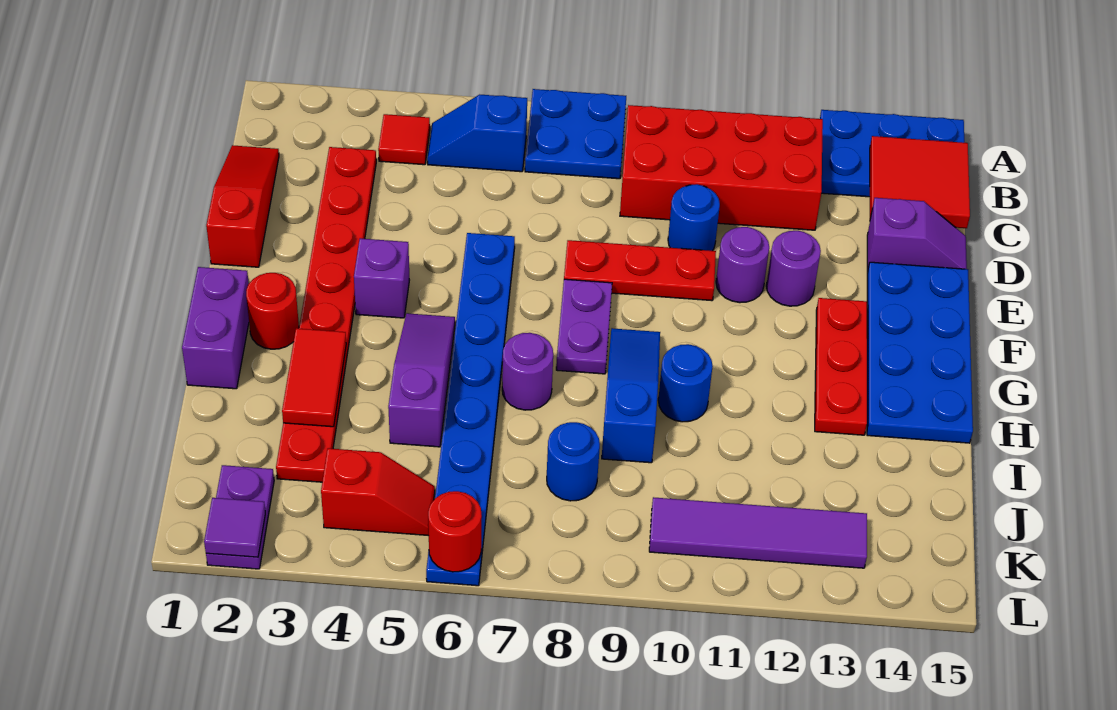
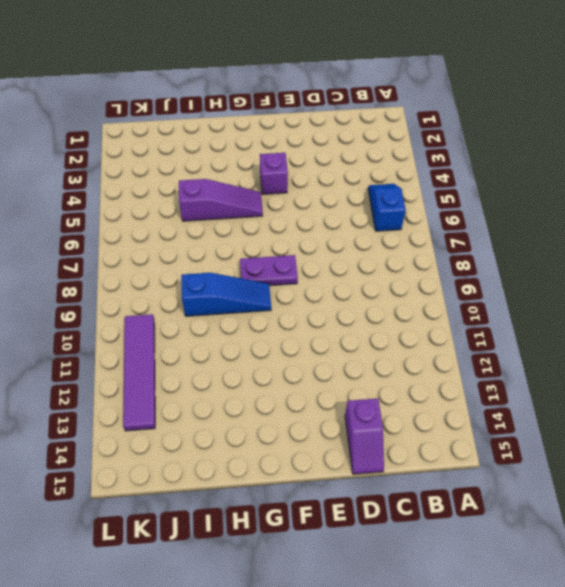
none -> blue 2x2 plate [525,89,626,179]
none -> blue 2x3 plate [820,110,964,197]
none -> red 1x1 tile [378,114,430,165]
none -> red 2x4 brick [620,105,823,230]

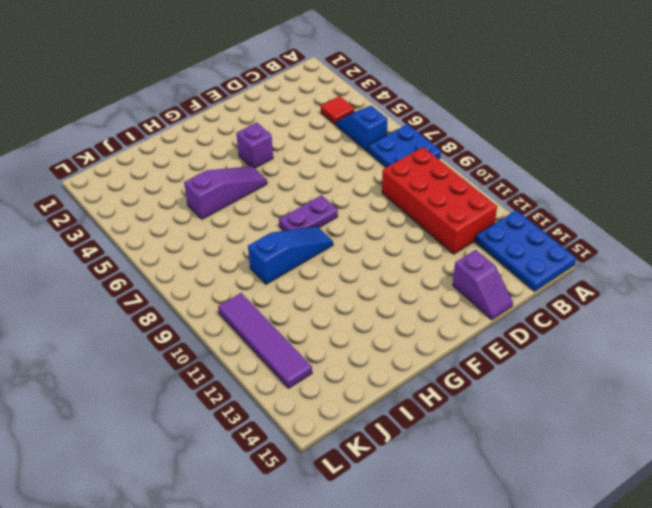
none -> red 1x3 slope [206,145,279,267]
none -> red 1x8 plate [276,147,376,482]
none -> blue 1x1 round brick [668,184,720,251]
none -> blue 1x8 plate [426,233,515,586]

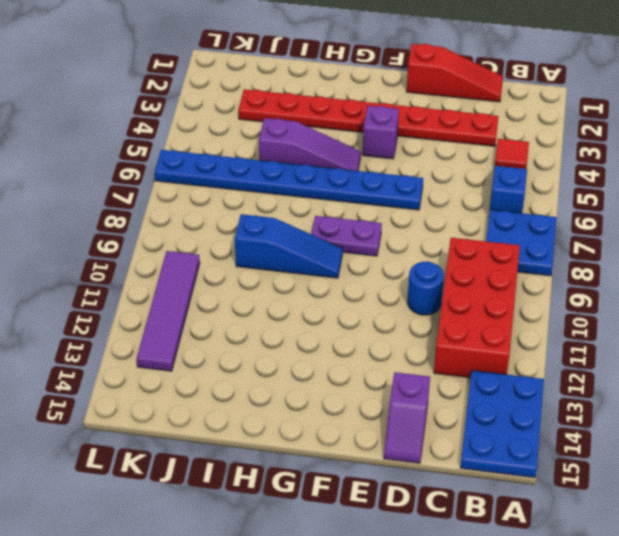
none -> red 1x3 plate [564,240,716,301]
none -> purple 1x1 round brick [716,227,769,303]
none -> purple 1x1 round brick [766,231,821,306]
none -> blue 2x4 plate [867,262,973,443]

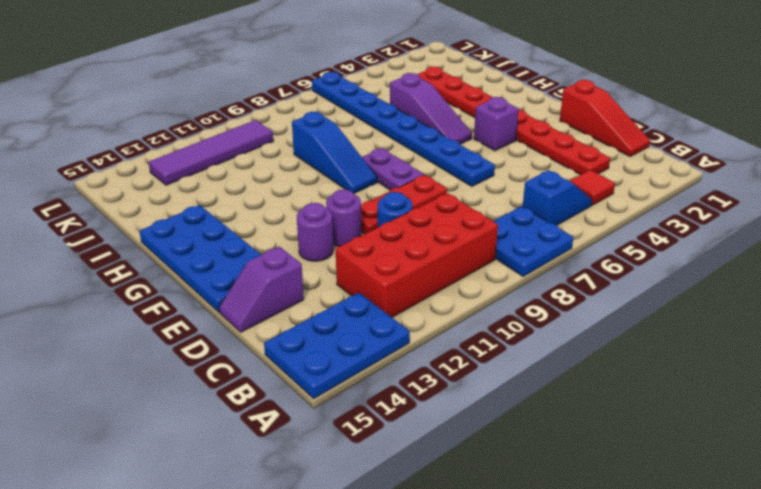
none -> red 1x3 plate [815,298,867,435]
none -> purple 1x2 brick [182,267,249,389]
none -> red 1x1 round brick [246,273,299,349]
none -> purple 1x1 round brick [502,333,553,410]

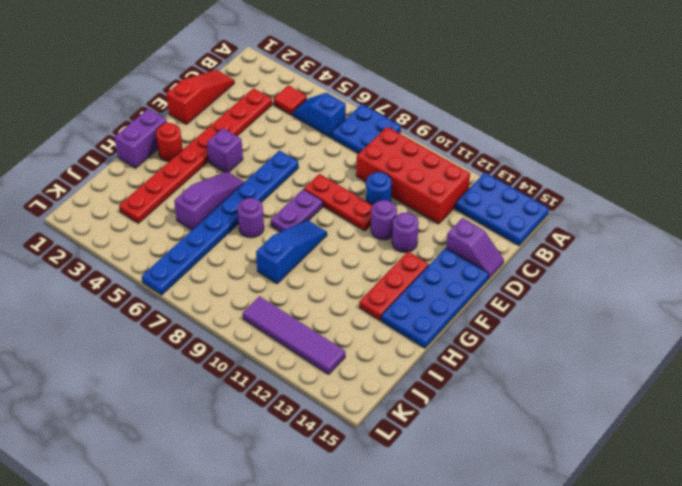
none -> blue 1x1 round brick [658,344,713,422]
none -> blue 1x1 round brick [547,422,600,501]
none -> purple 1x2 plate [206,465,274,569]
none -> red 1x2 slope [321,448,435,536]

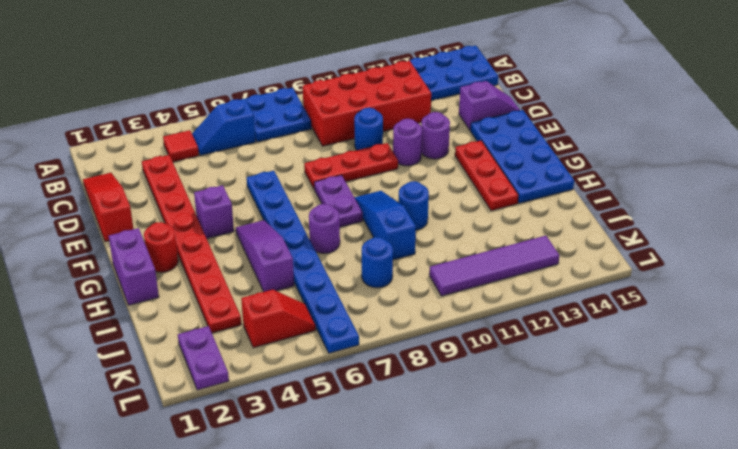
none -> red 2x2 tile [870,136,970,228]
none -> red 1x2 tile [282,328,346,427]
none -> purple 1x1 tile [204,498,265,557]
none -> red 1x1 round brick [428,491,482,572]

